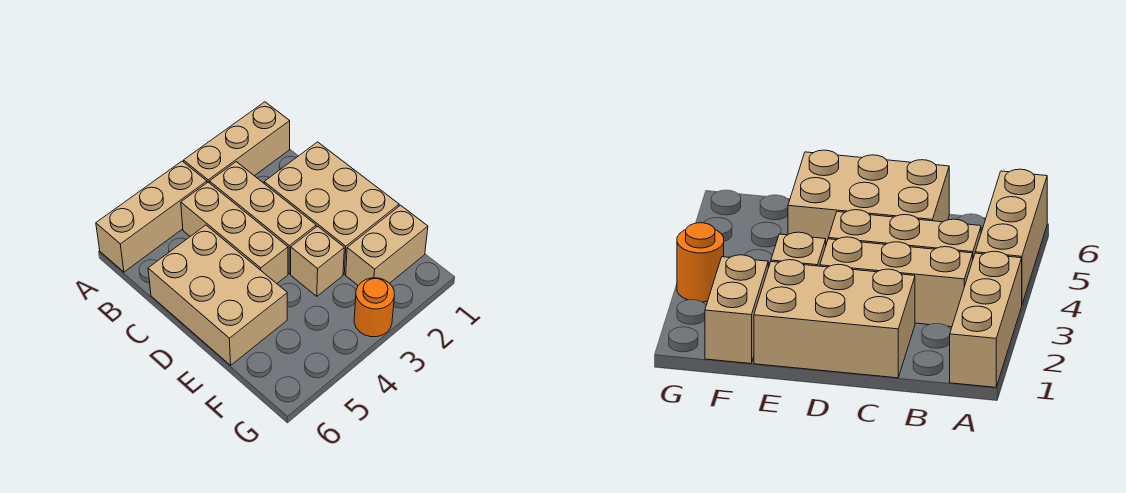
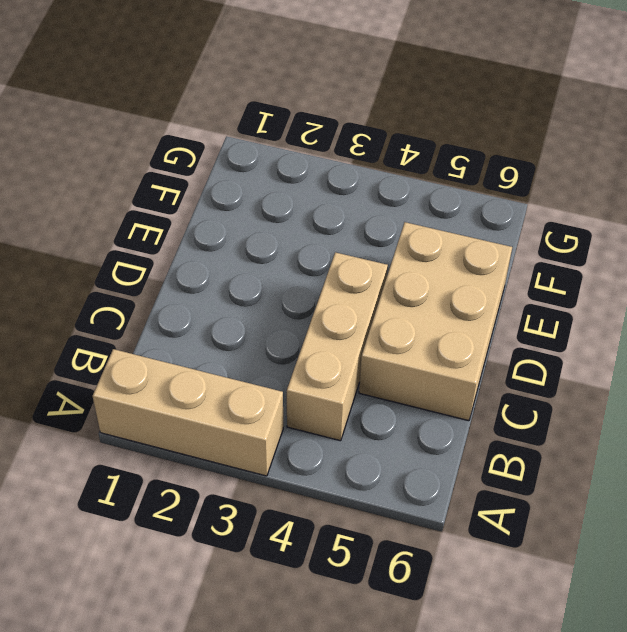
none -> tan 1x3 brick [96,161,207,272]
none -> tan 1x3 brick [210,162,316,274]

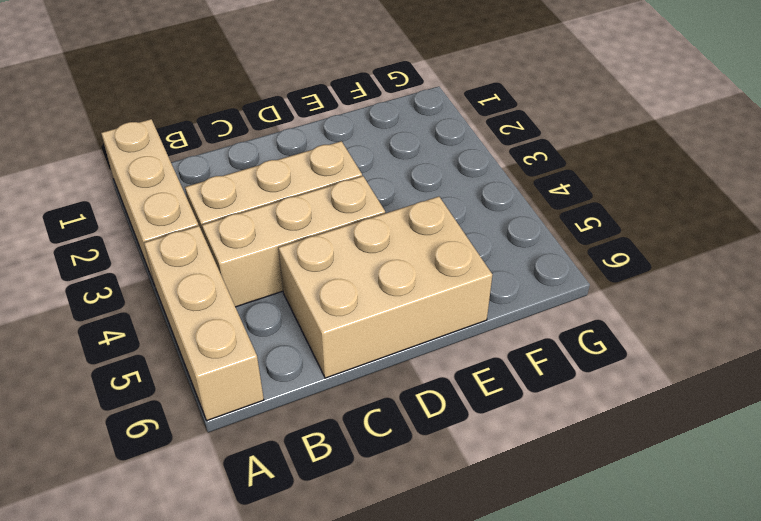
none -> tan 2x3 brick [264,142,399,274]
none -> tan 1x1 brick [291,226,344,296]

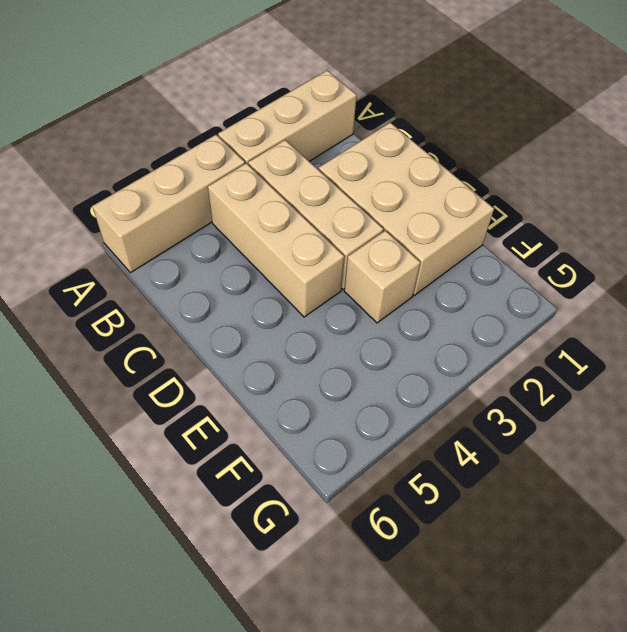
none -> tan 2x3 brick [148,225,287,365]
none -> tan 1x2 brick [346,205,428,285]

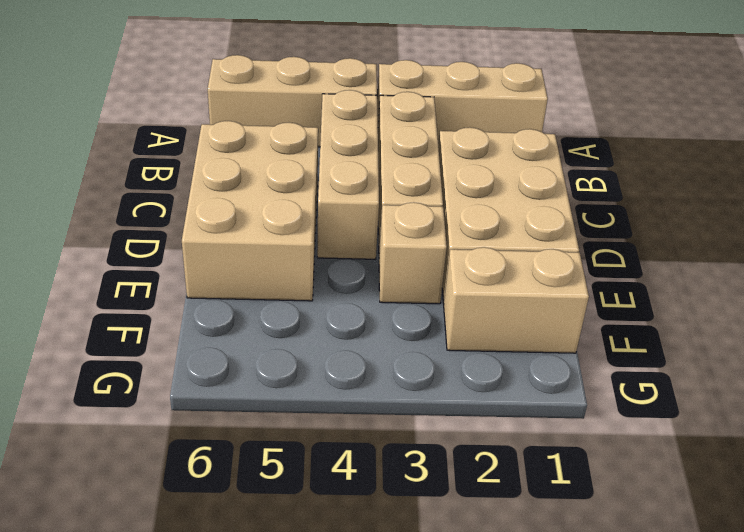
none -> orange 1x1 round brick [354,278,395,337]

